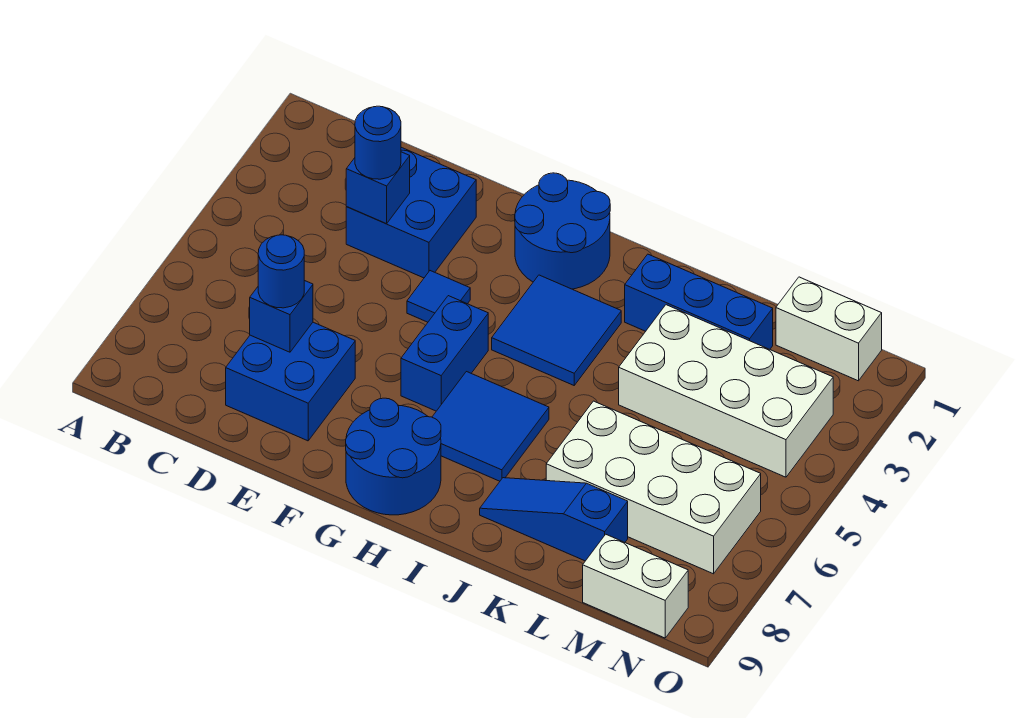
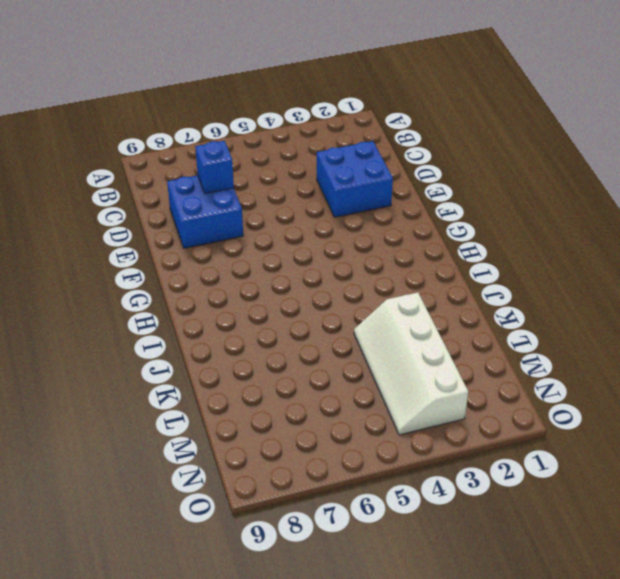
white 2x4 slope [354,292,468,435] -> white 2x4 brick [619,305,833,477]
none -> blue 1x1 tile [407,271,470,322]
none -> blue 2x2 round brick [515,173,610,289]
none -> blue 1x2 brick [401,296,488,411]

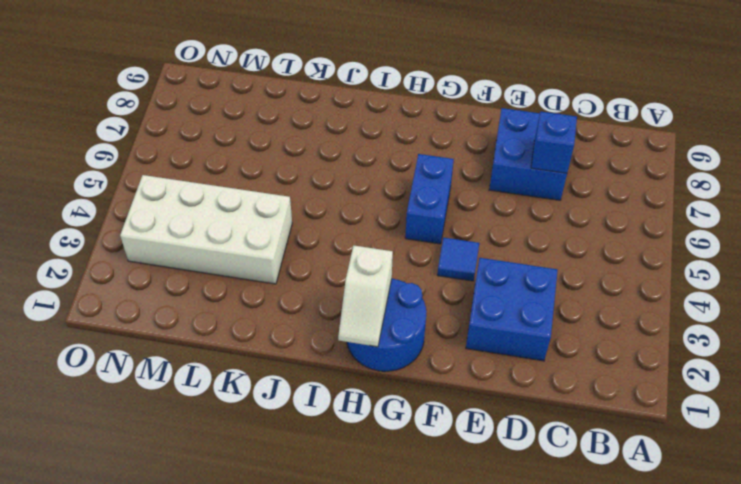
white 1x2 slope [338,246,393,347] -> none
none -> blue 2x2 round brick [346,398,441,515]
none -> blue 2x2 tile [492,275,621,385]
none -> blue 2x2 tile [432,372,549,481]

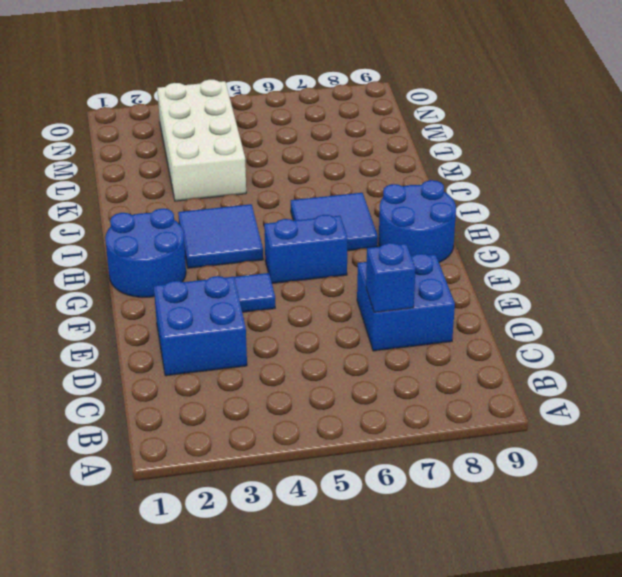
none -> blue 1x3 brick [625,254,773,349]
none -> blue 1x3 slope [480,478,628,561]
none -> white 2x4 brick [546,401,761,574]

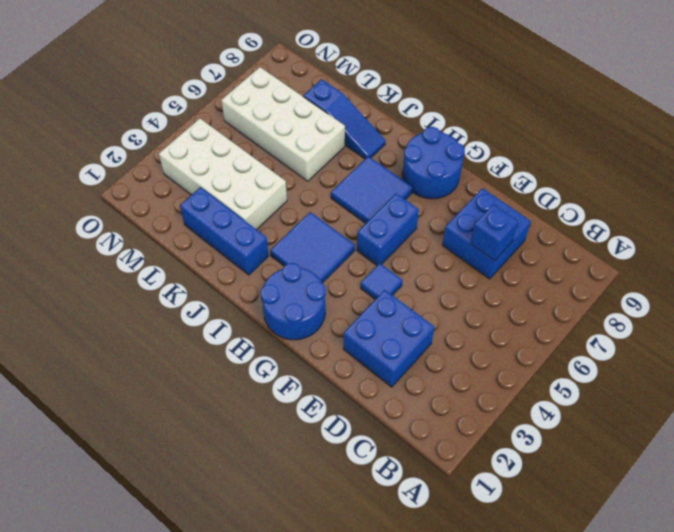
none -> white 1x2 brick [776,277,882,381]
none -> white 1x2 brick [583,534,688,638]
none -> blue 1x1 brick [346,152,410,224]

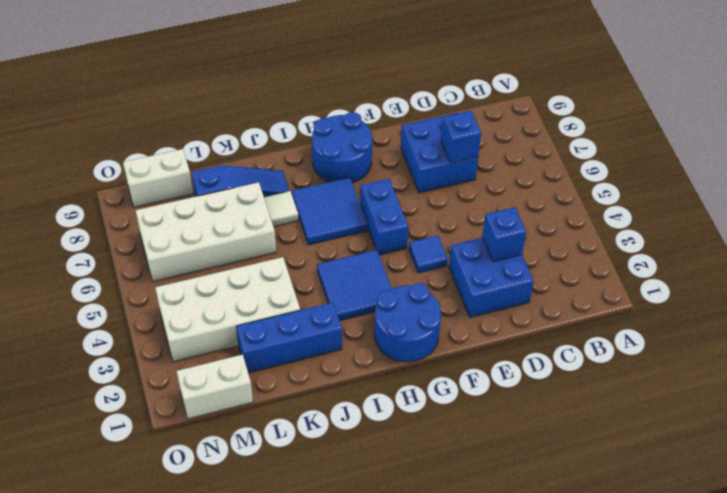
white 1x1 tile [264,191,299,227] -> none
none -> blue 1x1 round brick [355,106,401,179]
none -> blue 1x1 round brick [258,235,304,308]

